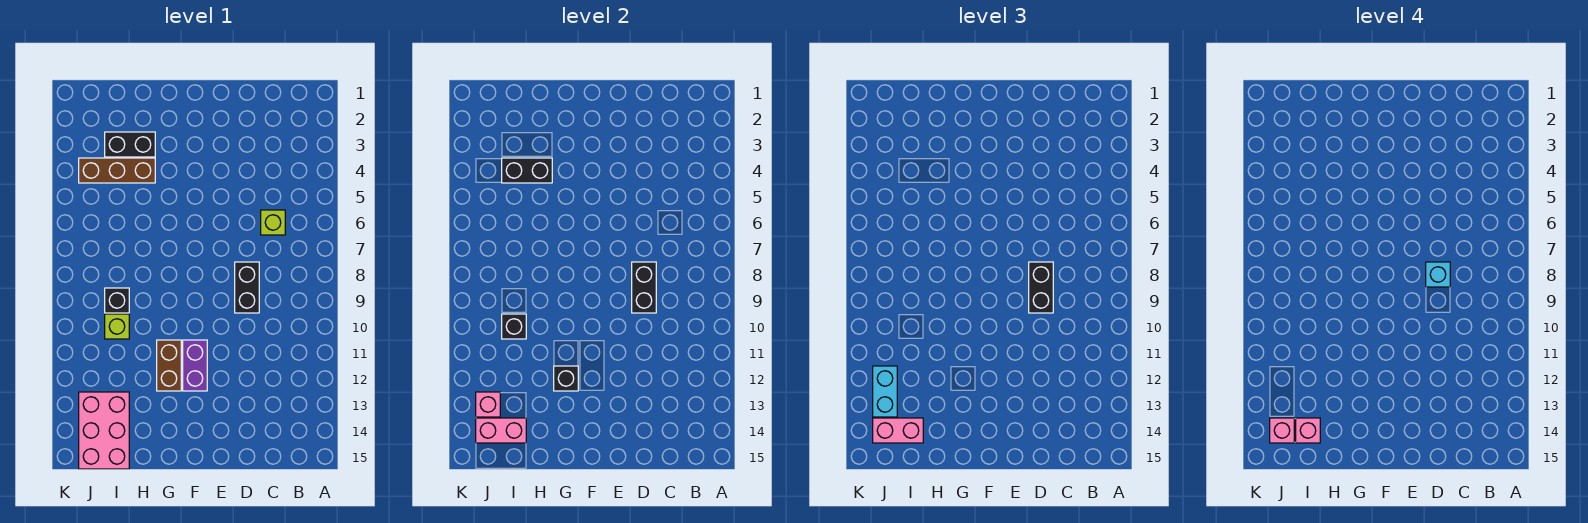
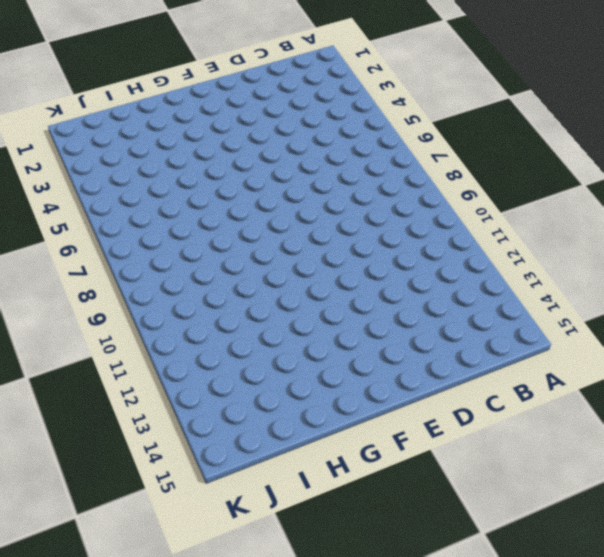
none -> lime 1x1 brick [261,210,285,235]
none -> black 1x2 brick [235,262,259,313]
none -> purple 1x2 brick [183,340,207,391]

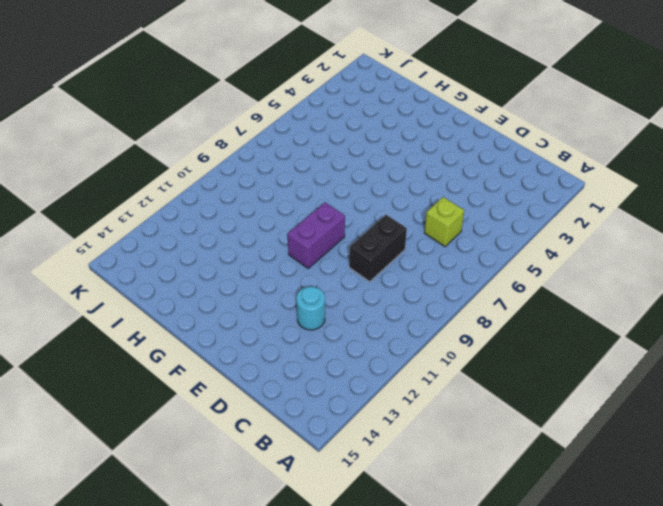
cyan 1x1 round brick [296,287,325,330] -> none
purple 1x2 brick [288,202,345,268] -> purple 1x2 brick moved to [183,340,207,391]
none -> brown 1x2 brick [157,340,181,391]
none -> black 1x2 brick [105,132,155,157]
none -> brown 1x3 brick [79,158,155,183]

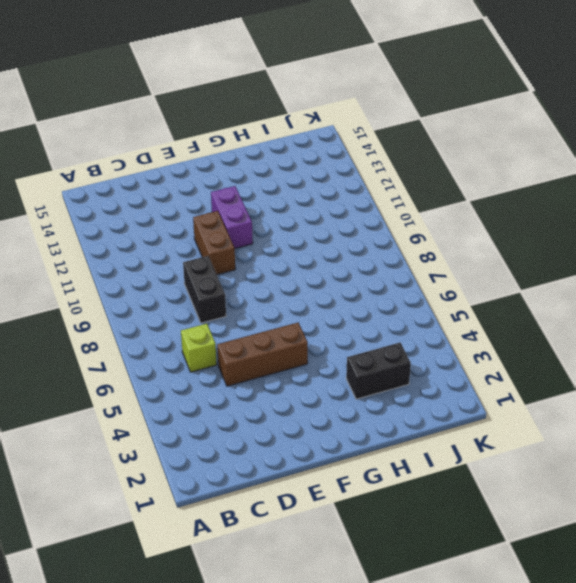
brown 1x3 brick [217,323,308,386] -> brown 1x3 brick moved to [79,158,155,183]
brown 1x2 brick [193,211,235,275] -> brown 1x2 brick moved to [157,340,181,391]
none -> black 1x1 brick [105,288,129,313]
none -> lime 1x1 brick [105,314,129,339]
none -> pink 2x3 brick [79,392,129,469]

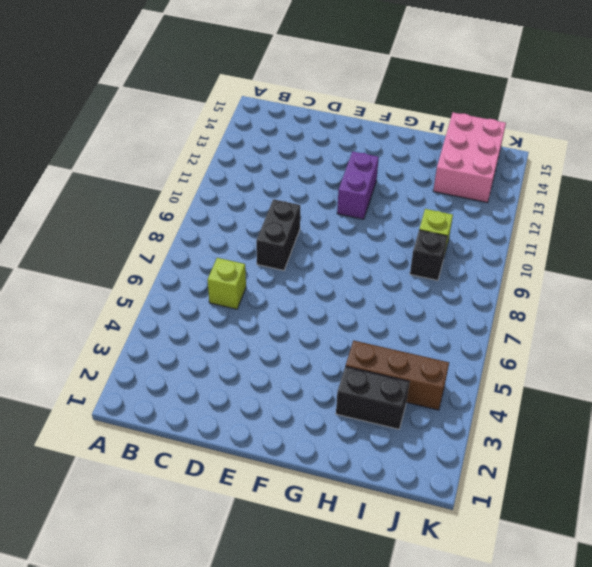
none -> brown 1x2 brick [157,340,181,391]
none -> black 1x2 brick [632,262,656,313]
none -> black 1x1 brick [554,366,578,391]

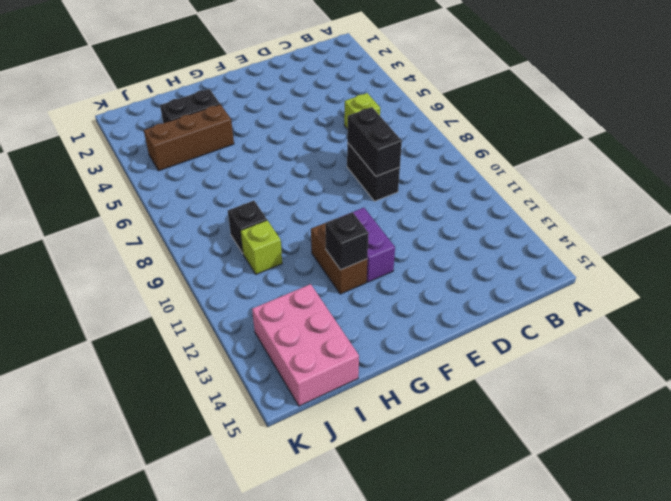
none -> black 1x2 brick [502,158,552,183]
none -> black 1x1 brick [502,314,526,339]
none -> pink 1x2 brick [476,418,526,443]

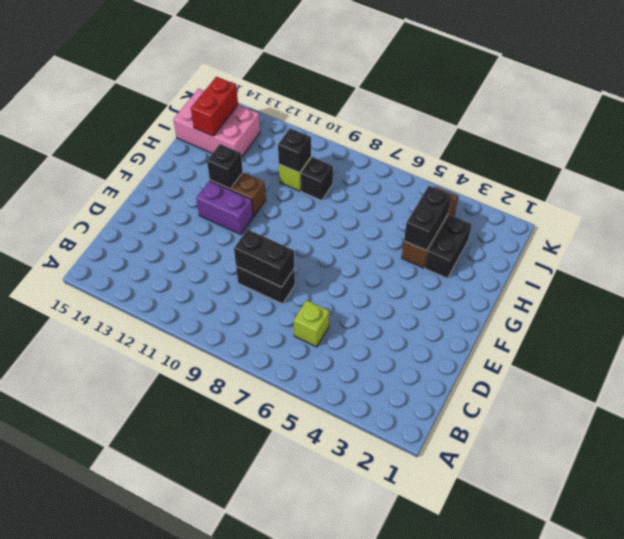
red 1x2 brick [191,77,238,136] -> pink 1x2 brick [476,418,526,443]
none -> pink 1x1 brick [476,392,500,417]
none -> black 1x2 brick [1029,262,1053,313]
none -> pink 1x2 brick [873,418,923,443]

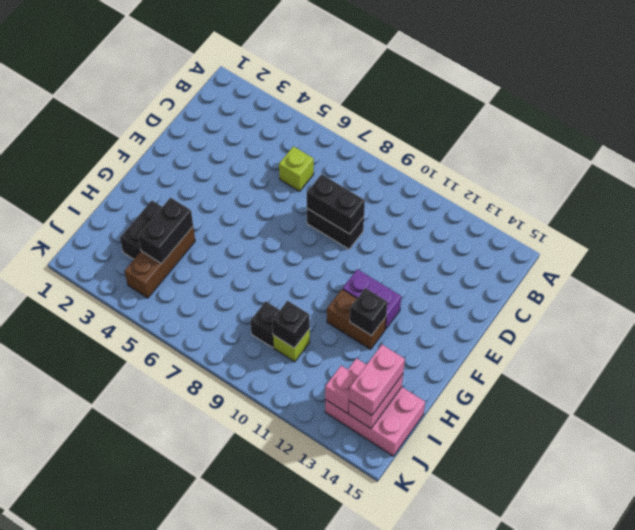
none -> black 1x2 brick [1029,262,1053,313]
none -> cyan 1x2 brick [873,366,897,417]
none -> cyan 1x1 brick [1426,262,1450,287]

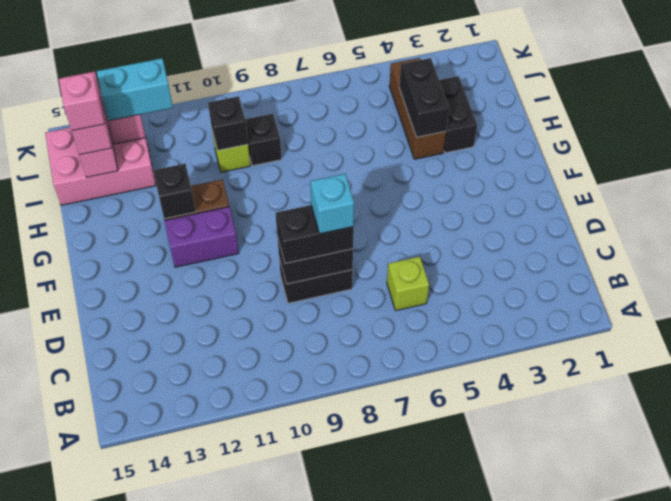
none -> pink 1x1 brick [1270,418,1294,443]

